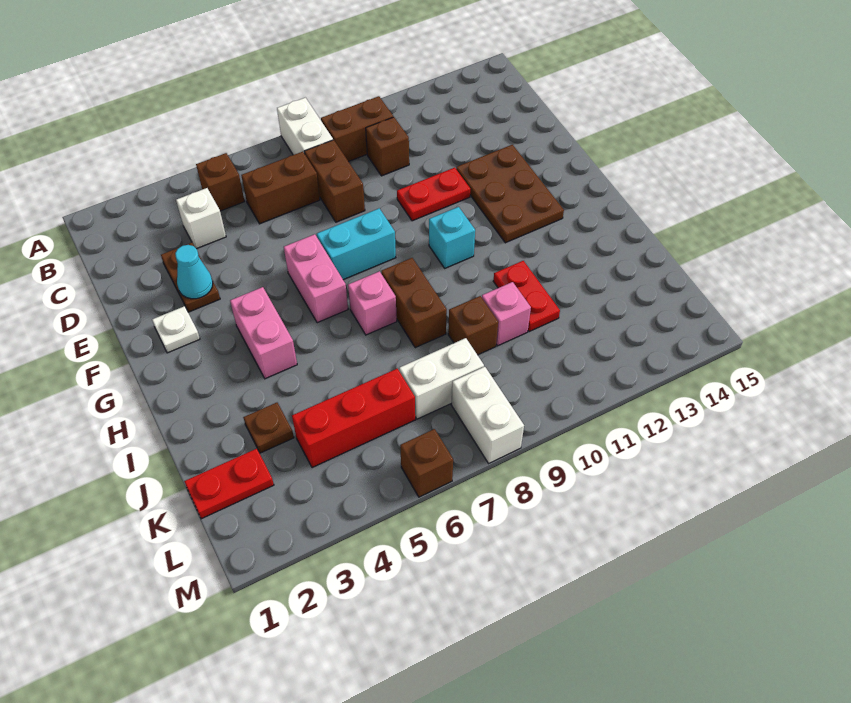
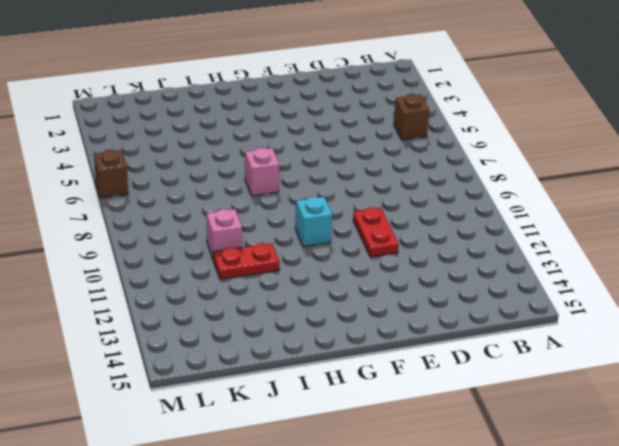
none -> white 1x2 brick [277,98,333,155]
none -> brown 1x2 brick [321,96,393,162]
none -> white 1x1 brick [176,188,226,249]

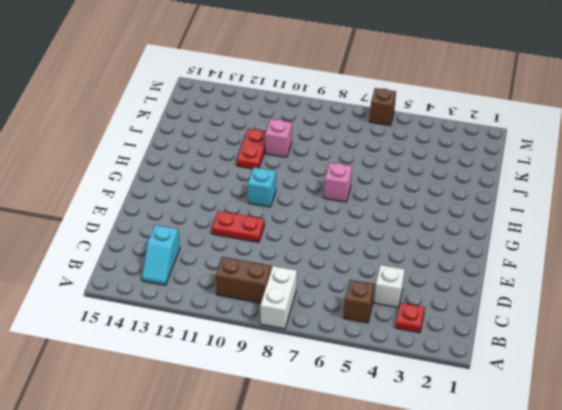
red 1x1 plate [396,303,425,333] -> none
cyan 1x2 slope [142,225,180,285] -> none
none -> brown 1x2 brick [241,152,320,224]
none -> brown 1x2 brick [305,140,365,222]
none -> brown 1x1 brick [366,117,409,176]

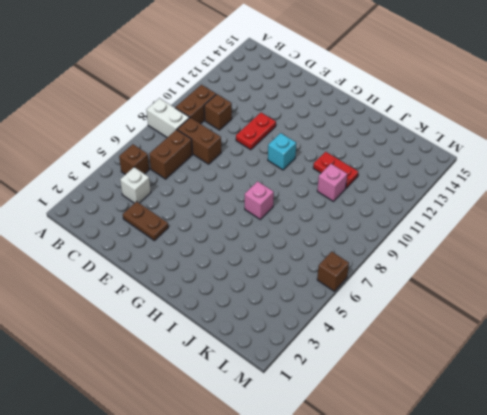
none -> brown 2x3 plate [456,145,564,243]
none -> white 1x1 plate [152,306,200,353]
none -> pink 1x2 brick [284,234,348,323]

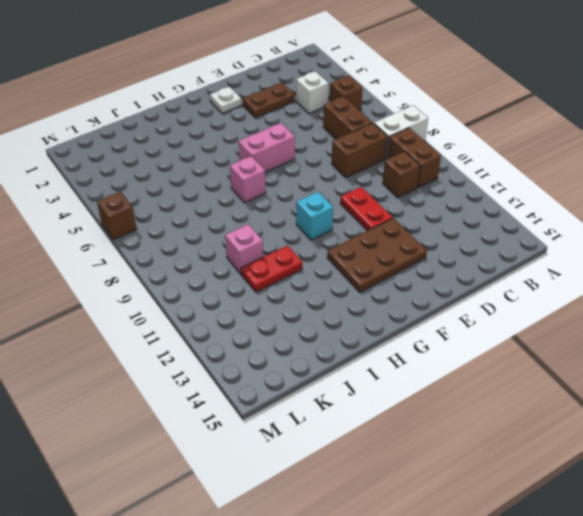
none -> cyan 1x2 brick [317,208,396,280]
none -> pink 1x2 brick [230,287,297,379]
none -> brown 1x2 brick [381,258,447,348]

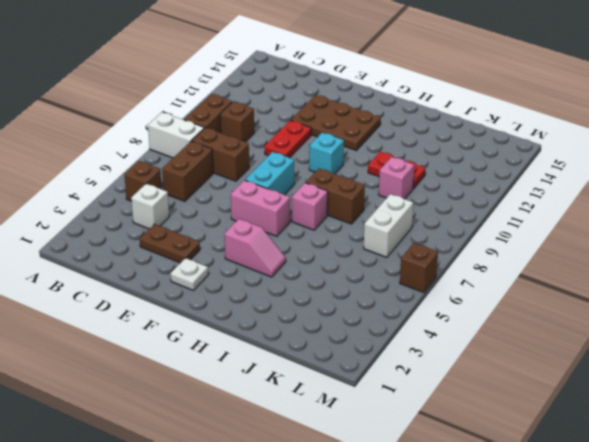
pink 1x2 slope [224,219,286,277] -> pink 1x2 brick [230,287,297,379]
none -> brown 1x1 plate [243,403,294,453]
none -> brown 1x1 brick [448,296,498,355]
none -> red 1x2 plate [184,449,274,519]

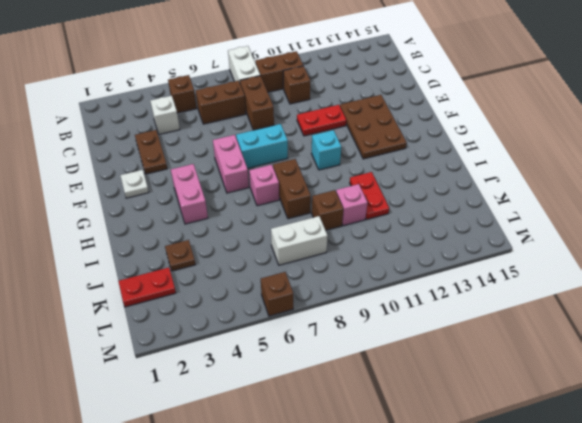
none -> red 1x3 brick [292,369,415,468]
none -> white 1x2 brick [452,367,524,463]
none -> cyan 1x1 cone [175,245,213,299]

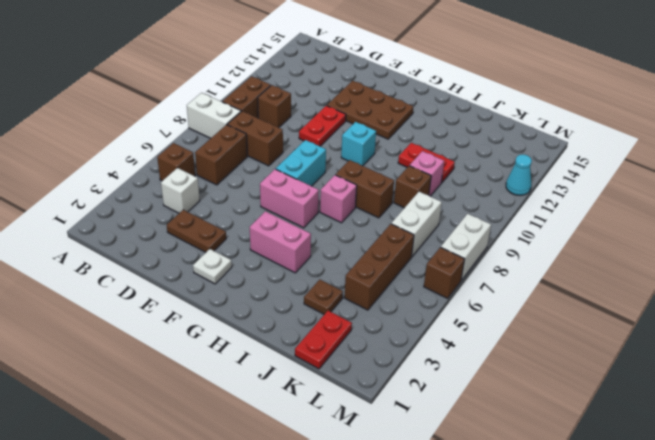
brown 1x3 brick [344,224,414,310] -> red 1x3 brick [292,369,415,468]
white 1x2 brick [441,214,491,280] -> white 1x2 brick turned to [452,367,524,463]
cyan 1x1 cone [506,154,532,196] -> cyan 1x1 cone moved to [175,245,213,299]

